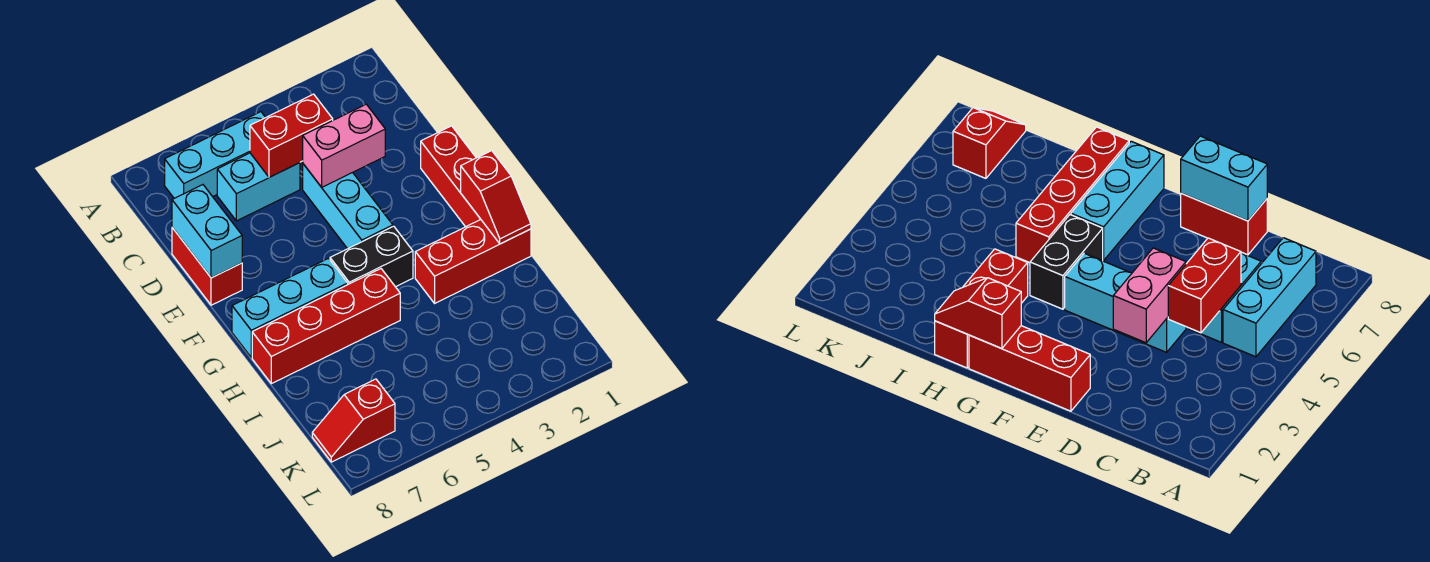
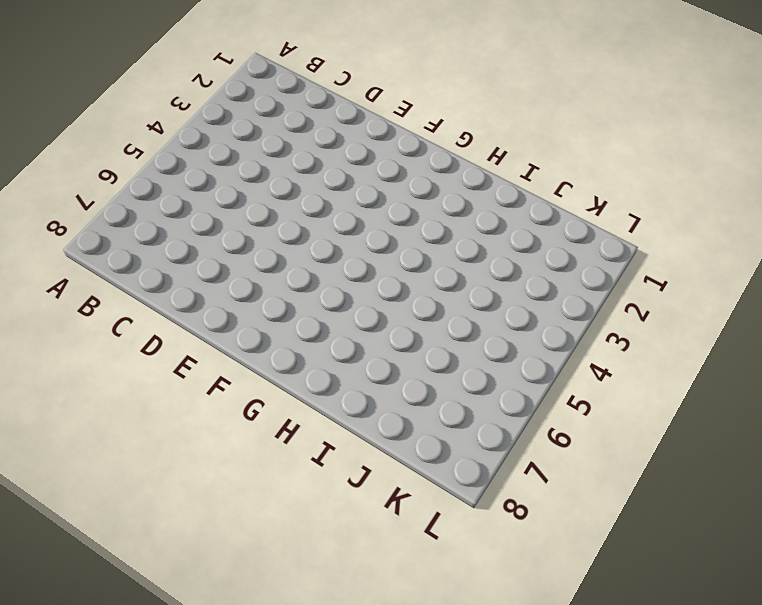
none -> cyan 1x3 brick [165,112,266,198]
none -> cyan 1x2 brick [217,153,300,221]
none -> cyan 1x3 brick [303,164,393,249]

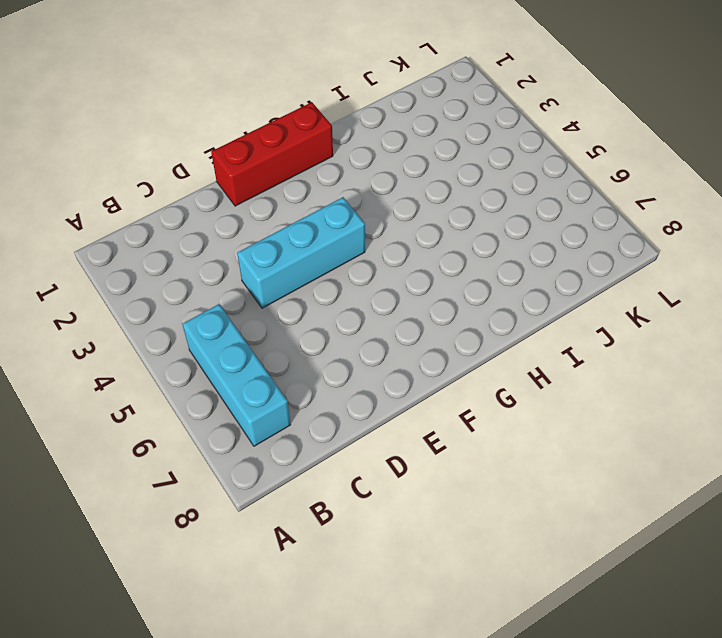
none -> cyan 1x2 brick [217,153,300,221]
none -> red 1x2 brick [172,228,242,305]
none -> black 1x2 brick [330,226,413,287]

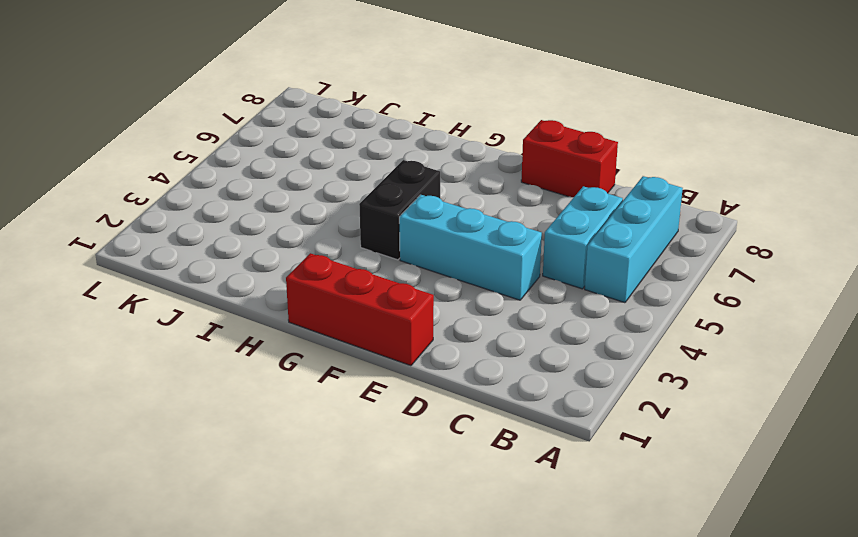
none -> cyan 1x3 brick [232,258,348,357]
none -> red 1x3 brick [415,220,531,303]
none -> red 1x4 brick [252,269,400,384]

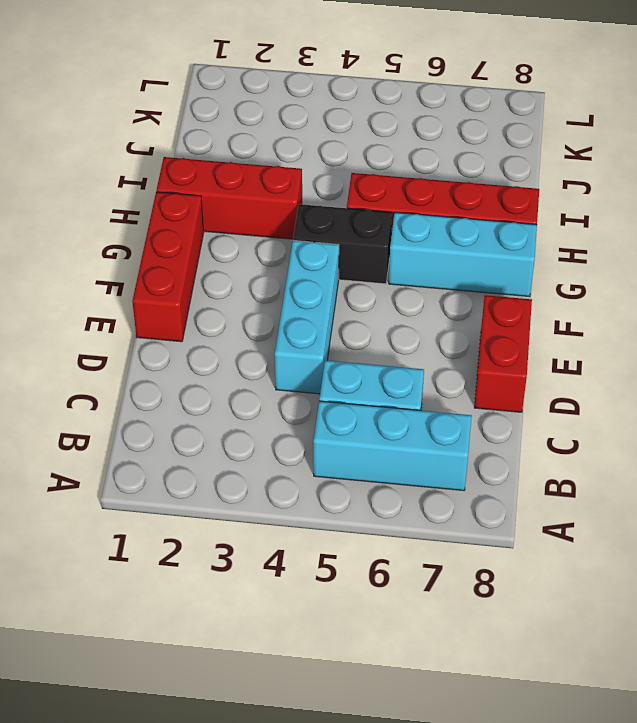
none -> red 1x2 slope [312,379,395,462]
none -> red 1x2 brick [250,94,333,177]
none -> pink 1x2 brick [303,104,385,187]

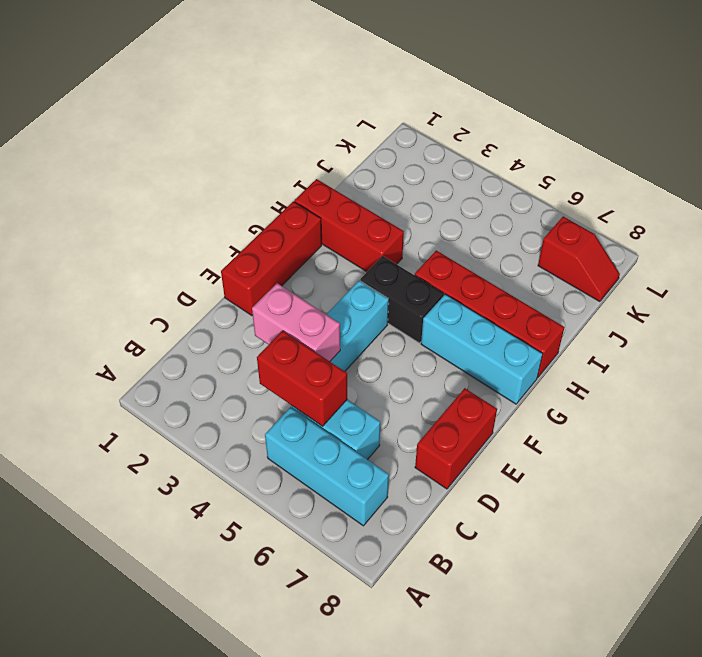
none -> cyan 1x2 brick [172,185,242,278]
none -> red 1x2 slope [461,151,531,244]

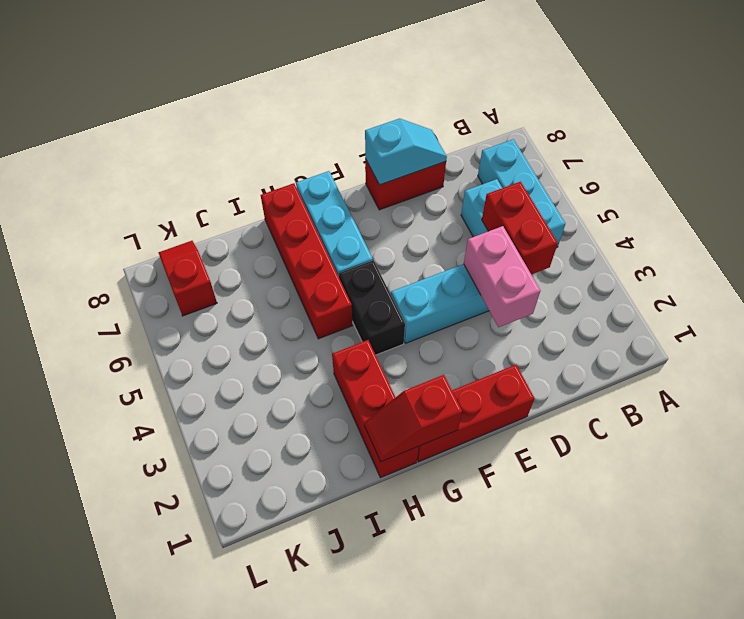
cyan 1x2 slope [365,118,447,185] -> cyan 1x2 brick [172,185,242,278]

